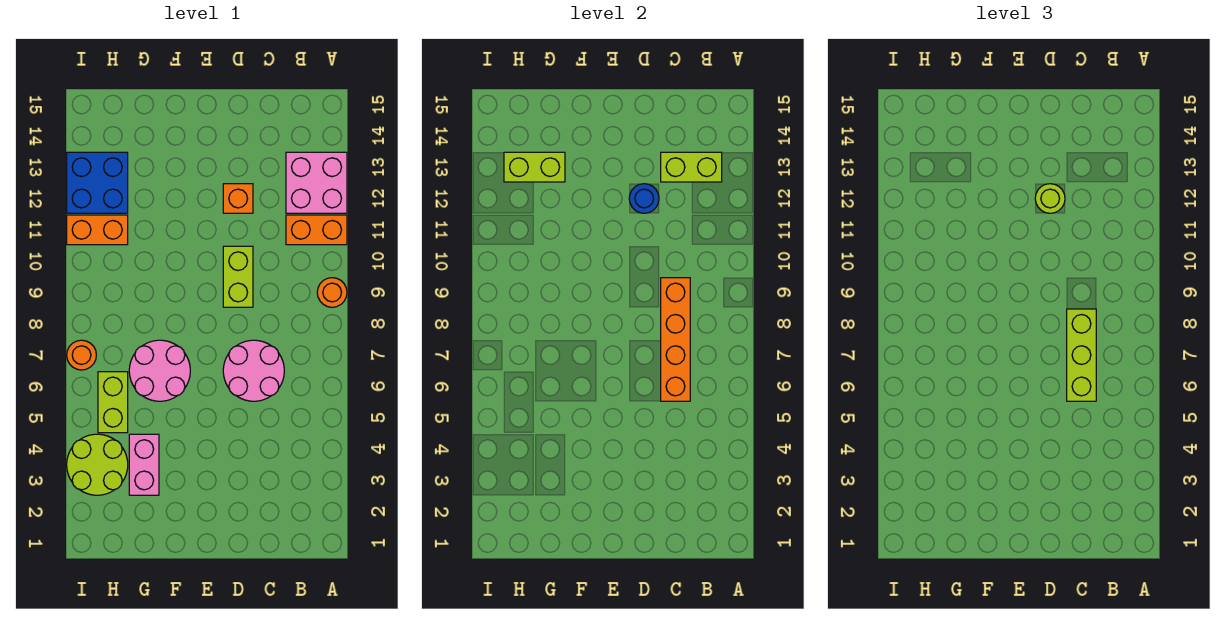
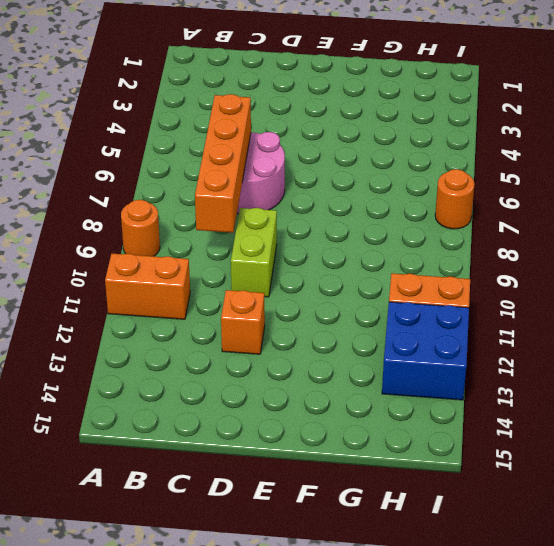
none -> pink 2x2 brick [286,152,347,213]
none -> pink 2x2 round brick [129,340,190,401]
none -> pink 1x2 brick [129,434,159,495]

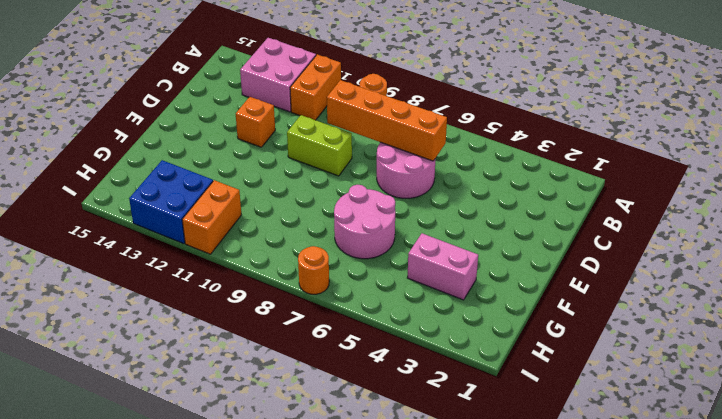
none -> lime 2x2 round brick [67,434,128,495]
none -> lime 1x2 brick [98,372,128,433]
none -> lime 1x2 brick [661,152,722,182]

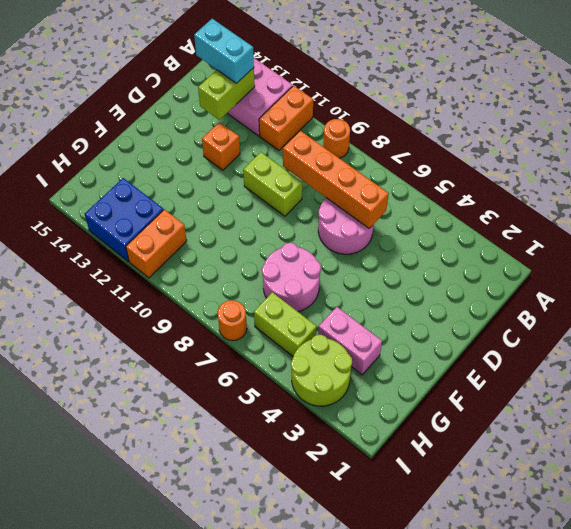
cyan 1x2 brick [194,19,254,84] -> none
none -> blue 1x1 round brick [629,184,659,213]
none -> lime 1x2 brick [504,152,565,182]
none -> lime 1x3 brick [1067,309,1096,401]

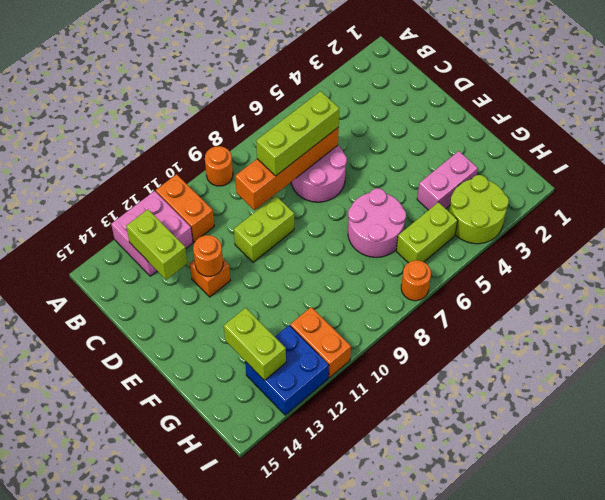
orange 1x1 round brick [193,235,223,276] -> blue 1x1 round brick [629,184,659,213]
none -> lime 1x1 round brick [1035,184,1065,213]

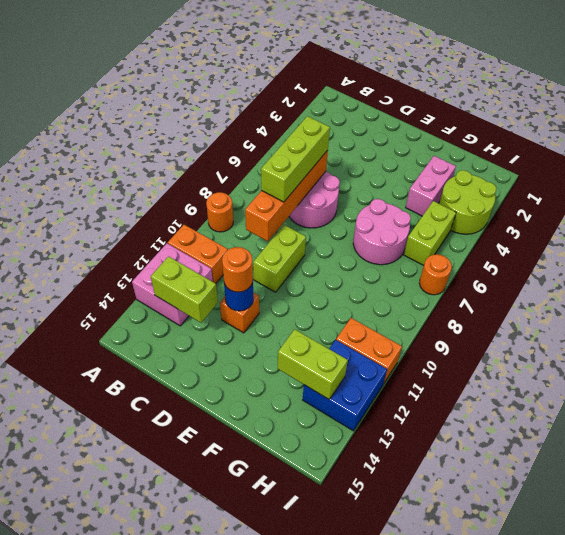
orange 1x1 round brick [222,247,253,292] -> lime 1x1 round brick [1035,184,1065,213]

